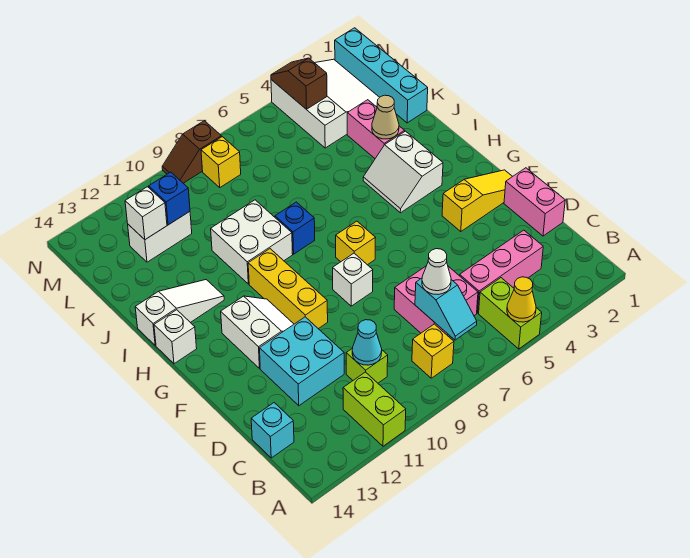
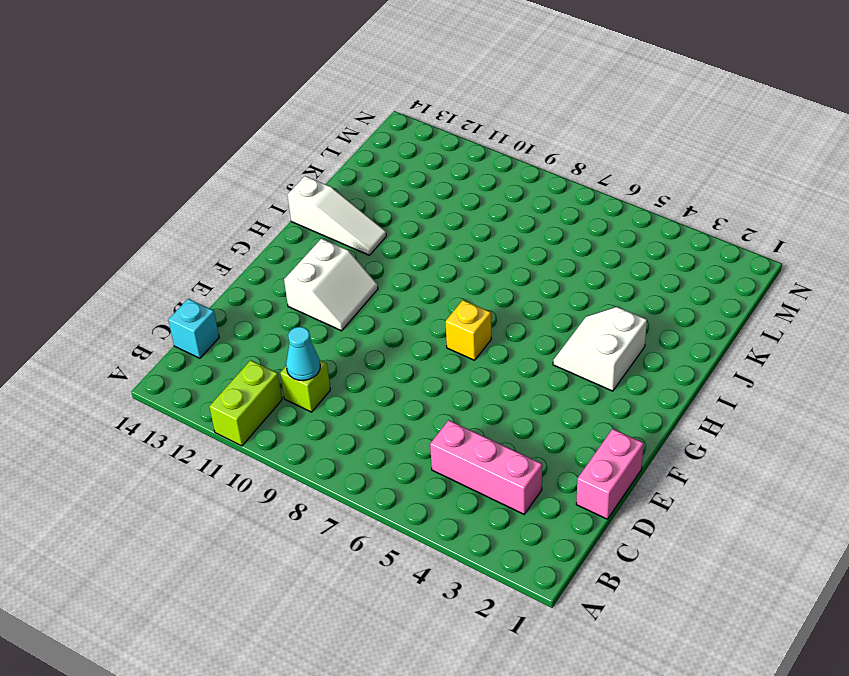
none -> lime 1x2 brick [479,278,542,349]
none -> yellow 1x1 brick [412,324,454,378]
none -> pink 2x2 brick [394,266,478,335]
none -> cyan 2x2 brick [260,317,344,406]

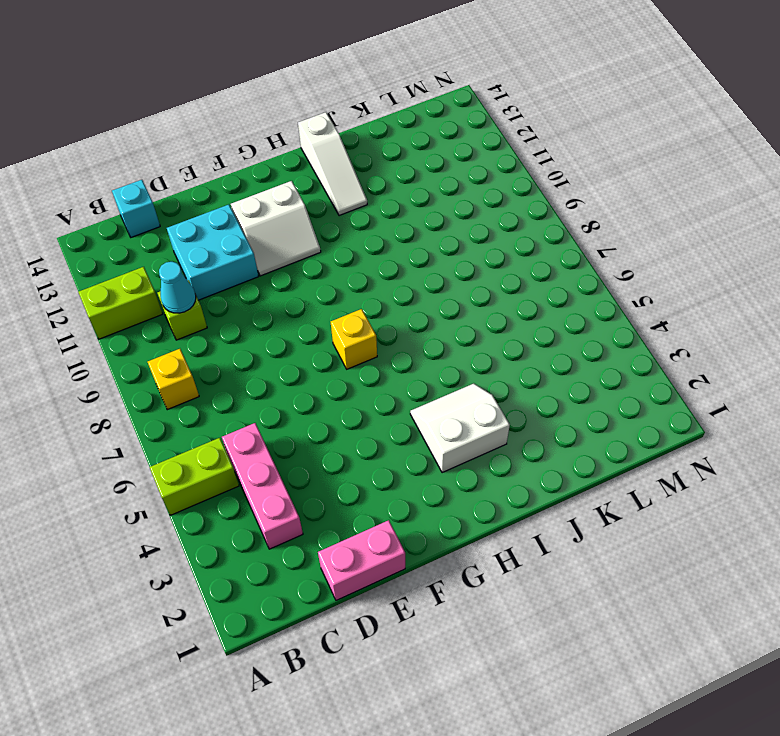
none -> pink 2x2 brick [394,266,478,335]
none -> yellow 1x3 slope [442,170,513,232]
none -> white 1x1 brick [333,253,373,306]
none -> yellow 1x3 brick [248,249,328,329]

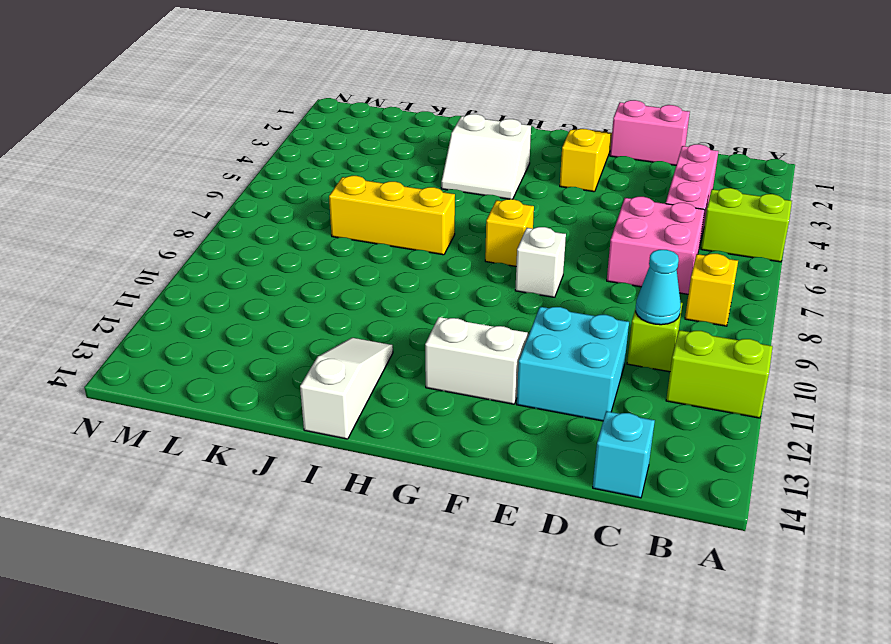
yellow 1x3 brick [329,176,455,255] -> yellow 1x3 brick moved to [248,249,328,329]
none -> white 1x1 brick [154,310,197,364]
none -> blue 1x1 brick [275,202,315,254]
none -> white 2x2 brick [211,200,293,284]
none -> pink 1x2 brick [347,100,405,158]

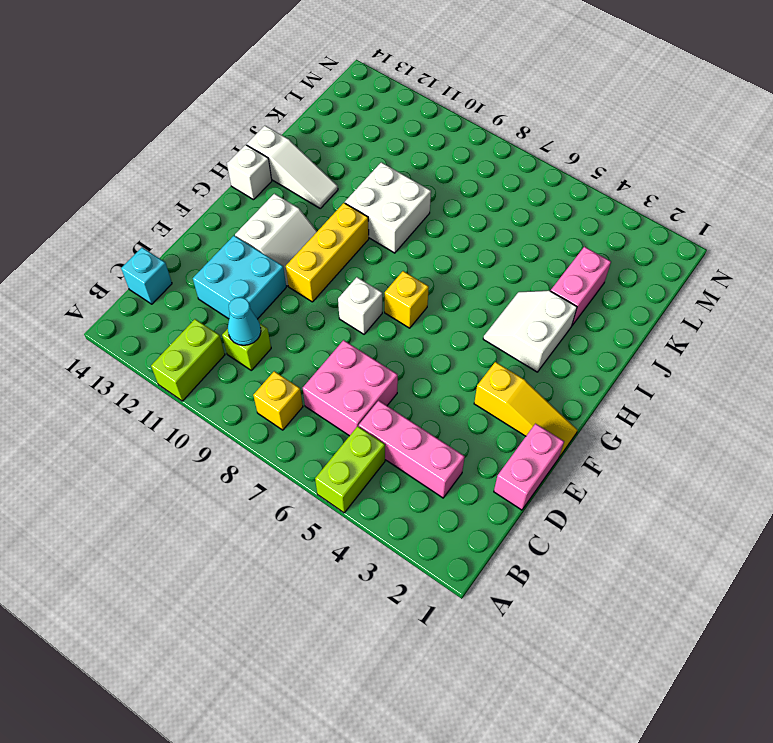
none -> blue 1x1 brick [275,202,315,254]
none -> cyan 1x4 brick [335,28,428,123]
none -> white 3x3 slope [271,59,380,148]
none -> white 1x2 brick [128,212,192,262]

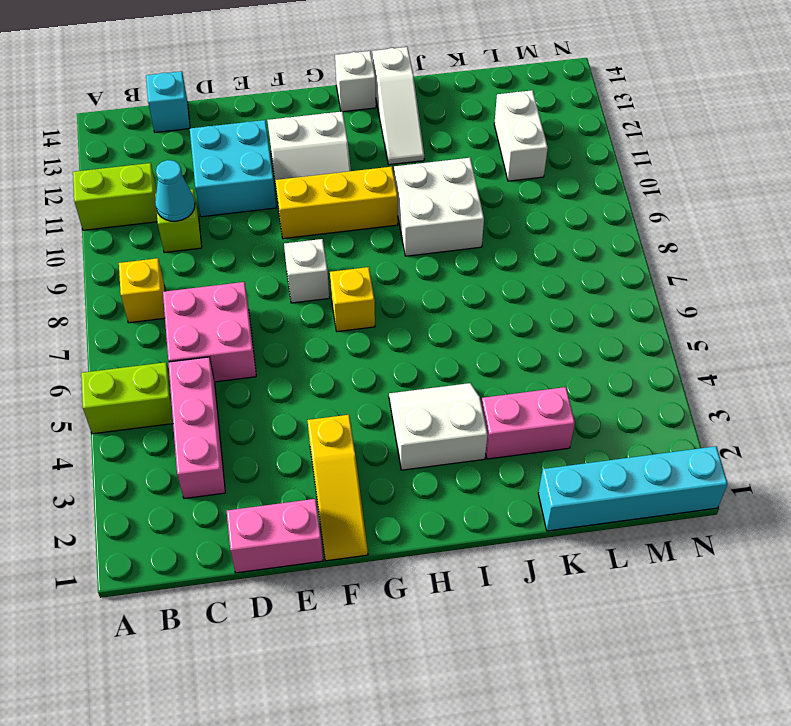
none -> blue 1x1 brick [275,202,315,254]
none -> white 3x3 slope [271,59,380,148]
none -> yellow 1x1 brick [201,137,241,187]
none -> brown 1x2 slope [162,121,222,183]

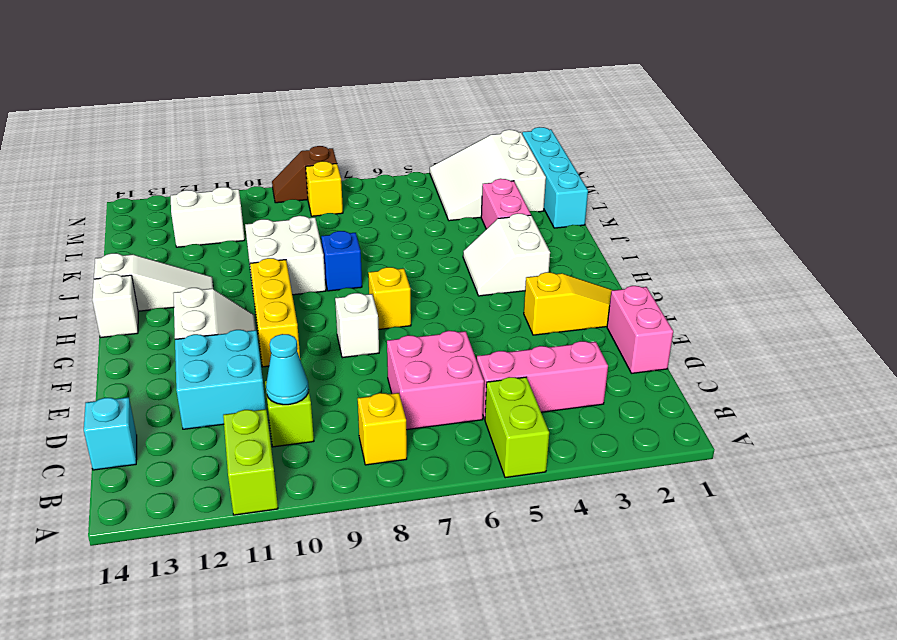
white 3x3 slope [430,130,546,221] -> white 3x3 slope turned to [271,59,380,148]
none -> yellow 1x1 cone [507,277,536,322]
none -> cyan 1x2 slope [415,278,477,340]
none -> tan 1x1 cone [372,95,399,139]
none -> blue 1x1 brick [149,172,190,225]

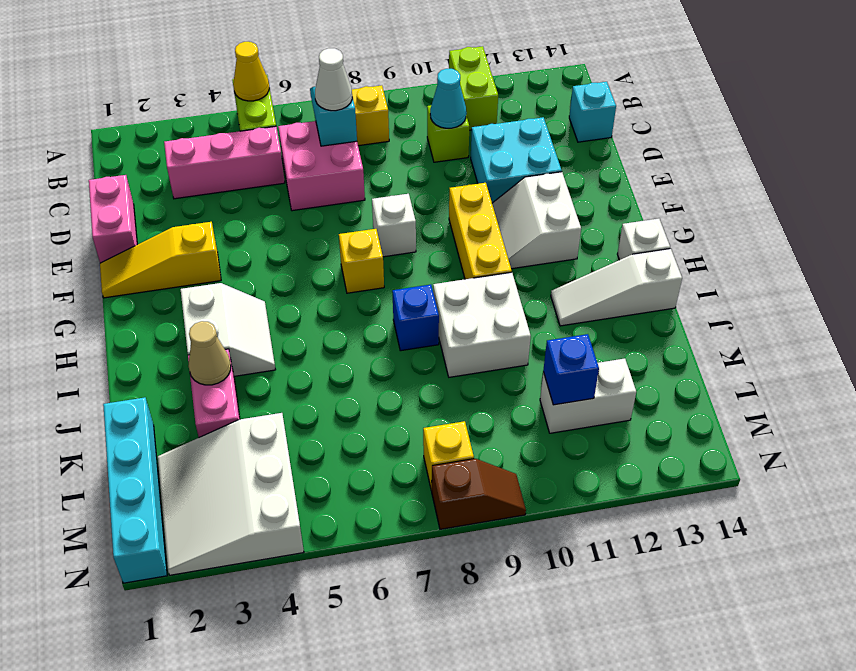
none -> white 1x1 brick [125,187,167,240]
none -> brown 1x2 slope [271,58,327,109]

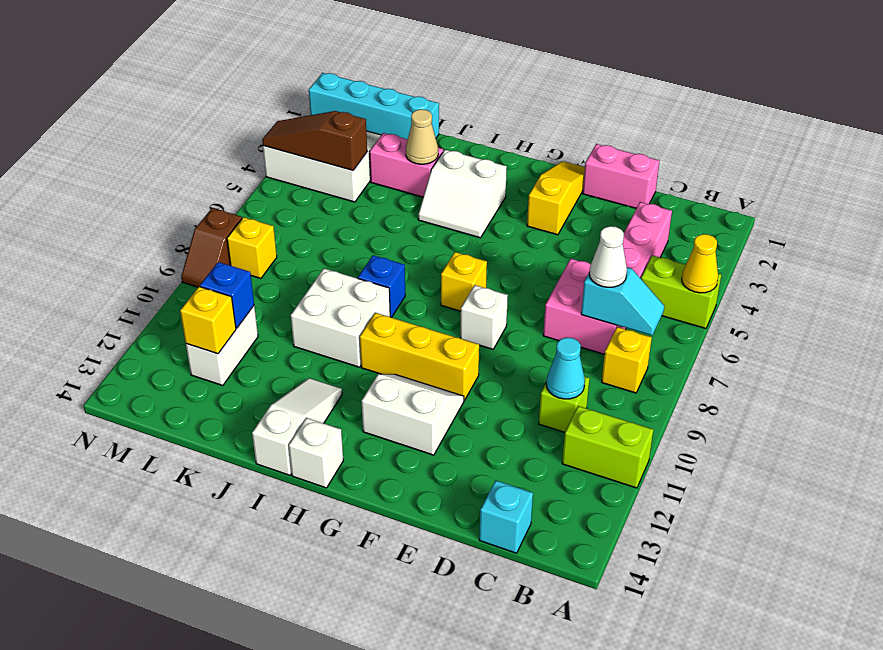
brown 1x3 slope [262,111,367,170] -> brown 1x2 slope [271,58,327,109]
yellow 1x1 brick [180,287,236,354] -> white 1x1 brick [125,187,167,240]
none -> cyan 2x2 brick [260,317,344,406]

